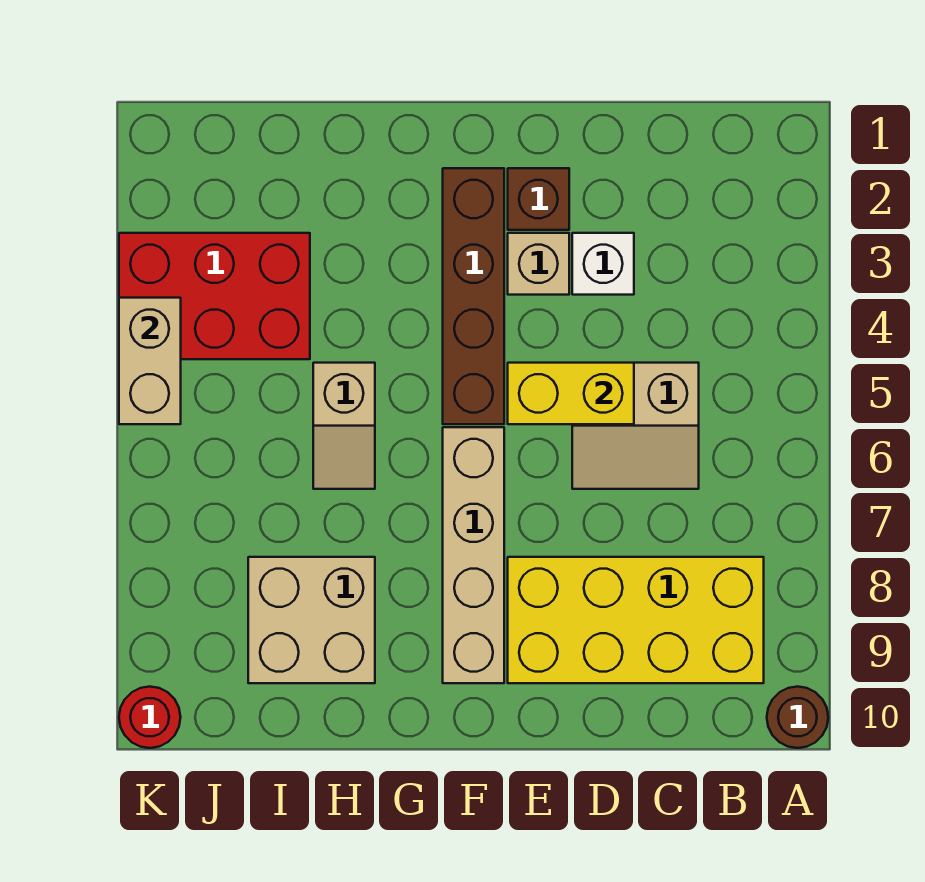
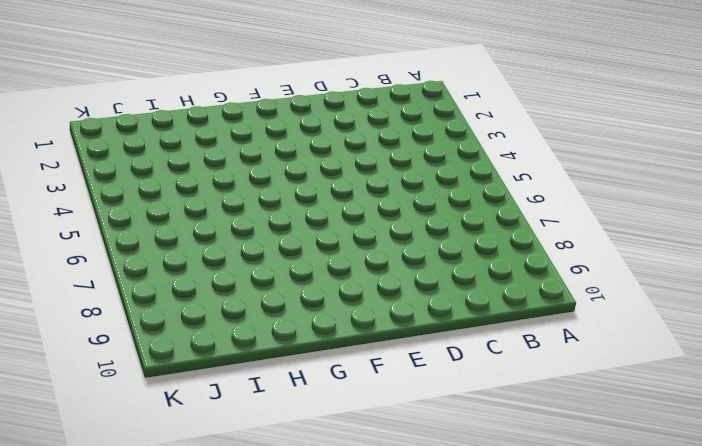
none -> brown 1x1 round brick [767,687,828,748]
none -> yellow 2x4 brick [508,557,764,683]
none -> tan 2x2 slope [572,363,699,489]

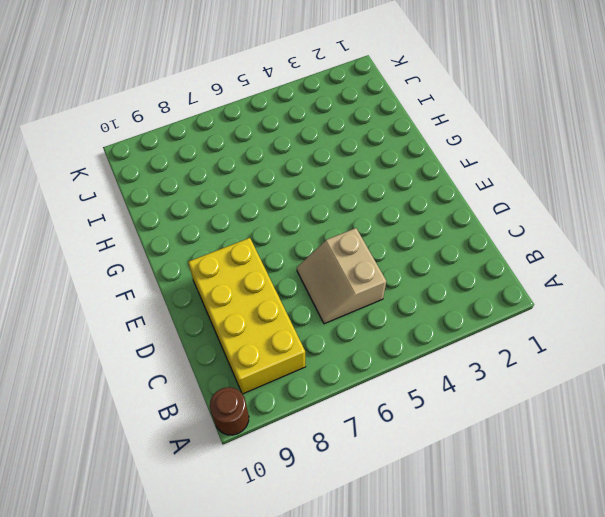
none -> white 1x1 brick [572,233,634,295]
none -> brown 1x1 brick [508,168,569,230]
none -> tan 1x1 brick [508,233,569,295]

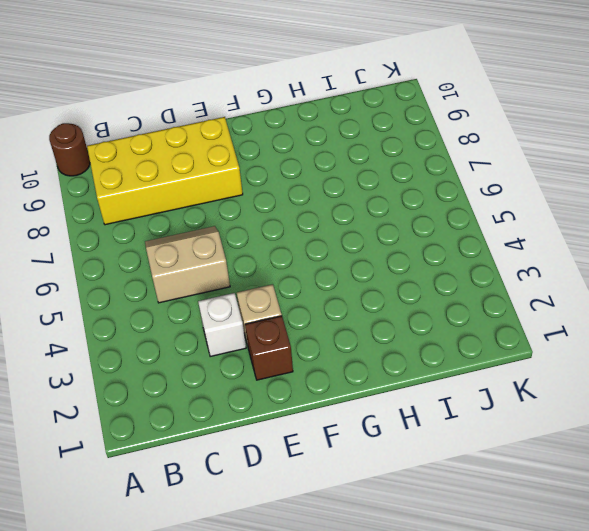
none -> brown 1x4 brick [443,168,504,424]
none -> tan 1x4 brick [443,427,504,683]
none -> tan 1x2 slope [313,363,375,489]

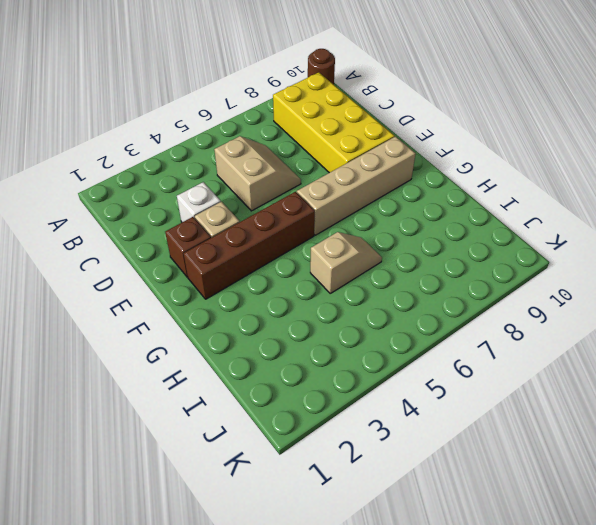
none -> tan 2x2 brick [248,557,375,683]
none -> red 2x3 brick [119,233,310,359]
none -> red 1x1 round brick [119,687,181,748]

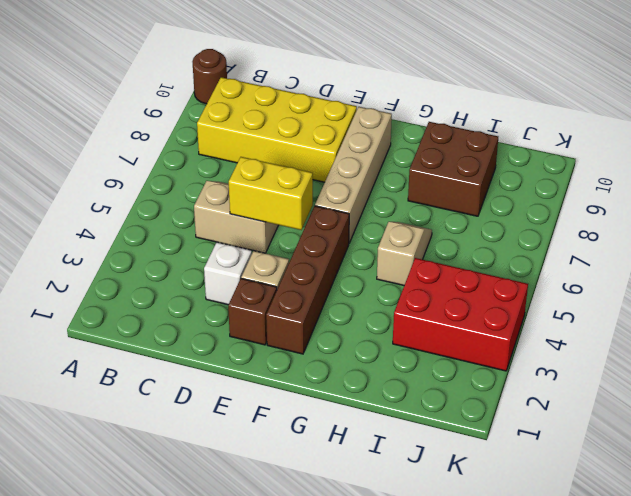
brown 2x2 brick [408,122,498,216] -> tan 2x2 brick [248,557,375,683]
none -> red 1x1 round brick [119,687,181,748]
none -> tan 1x2 brick [119,298,181,424]

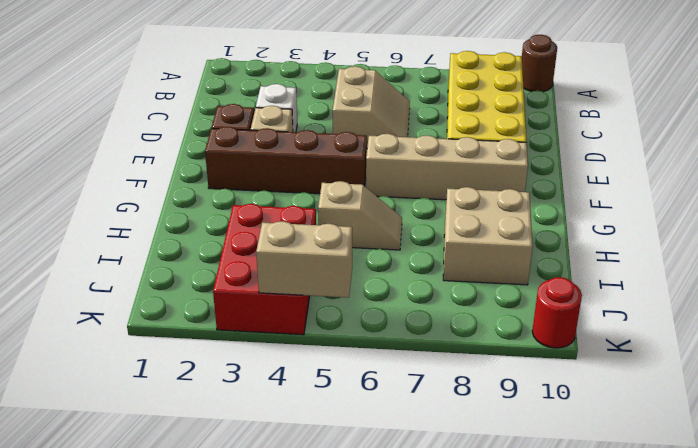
none -> yellow 1x2 brick [508,363,634,424]

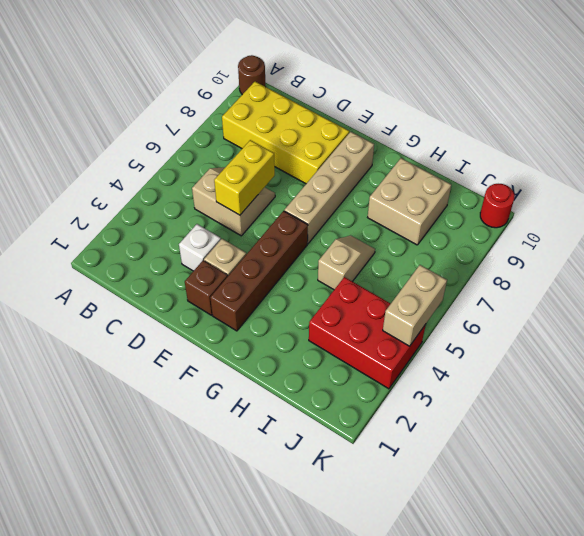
yellow 1x2 brick [214,140,275,215] -> yellow 1x2 brick turned to [508,363,634,424]

